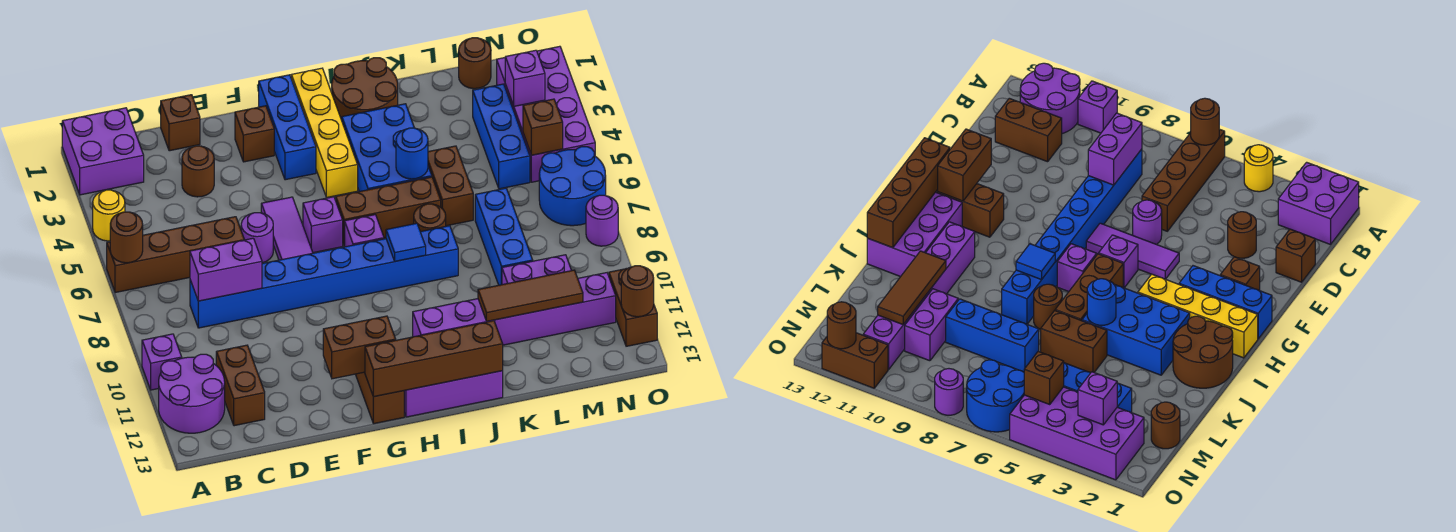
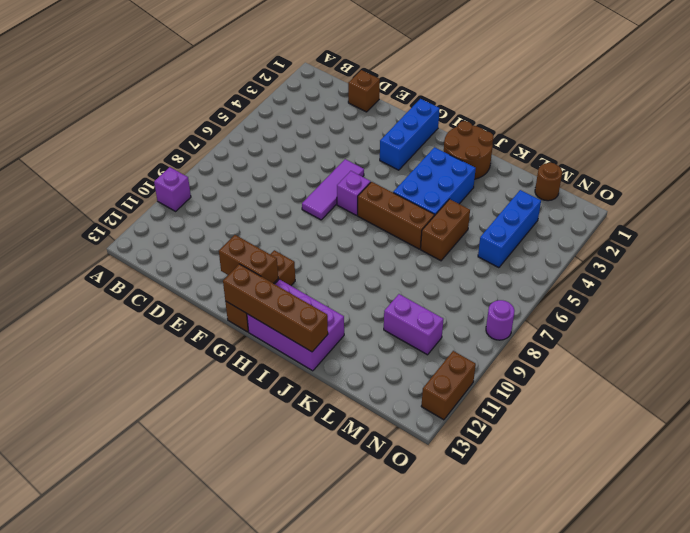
none -> purple 2x2 brick [62,108,144,195]
none -> yellow 1x1 round brick [93,190,125,241]
none -> brown 1x4 brick [107,217,244,293]
none -> purple 2x2 round brick [159,354,225,433]

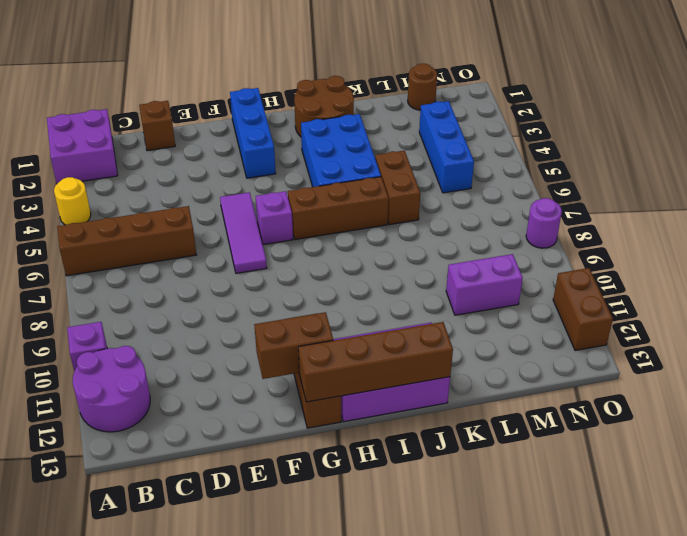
none -> blue 1x8 brick [190,226,458,328]
none -> brown 1x2 brick [216,345,265,426]
none -> brown 1x1 round brick [182,146,214,197]
none -> purple 1x1 round brick [241,213,273,263]

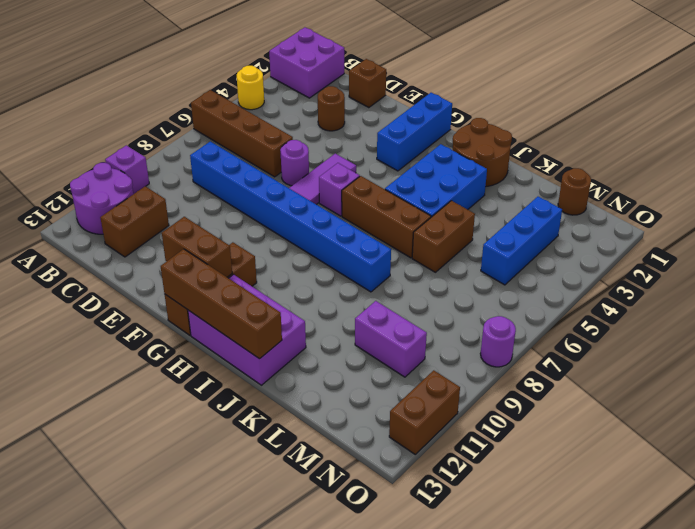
none -> brown 1x1 brick [235,106,274,162]
none -> yellow 1x4 brick [291,68,358,197]
none -> purple 1x1 brick [345,215,384,247]
none -> purple 1x6 brick [413,273,616,345]

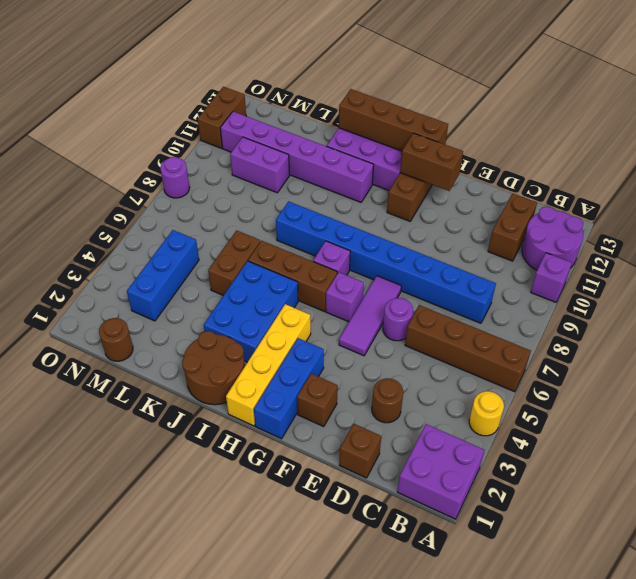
none -> brown 1x1 round brick [414,204,446,232]
none -> blue 1x3 brick [475,188,533,285]
none -> purple 2x4 brick [497,46,595,182]
none -> blue 2x2 round brick [539,147,606,226]

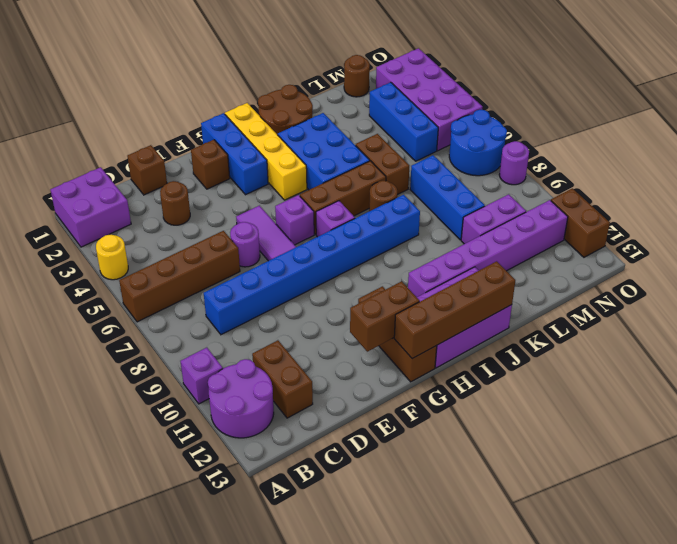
none -> brown 1x1 round brick [110,212,143,263]
none -> purple 1x2 brick [190,238,262,301]
none -> blue 1x1 tile [386,223,426,261]
none -> blue 1x1 round brick [396,128,428,179]

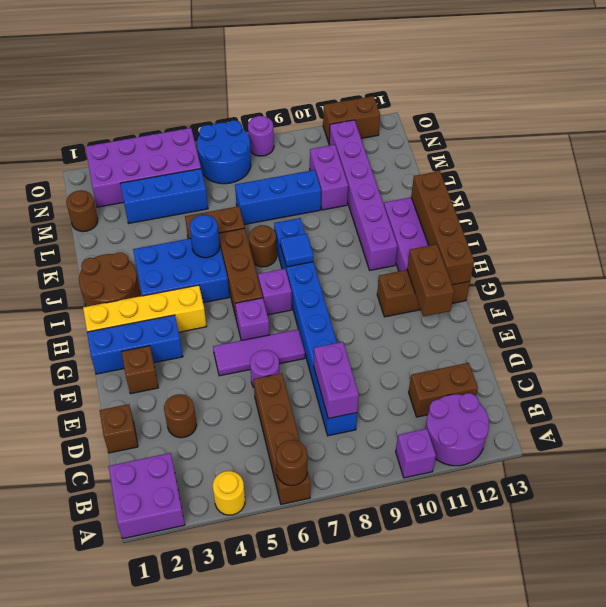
none -> brown 1x3 tile [478,270,583,321]
none -> purple 1x1 brick [505,50,545,106]
none -> brown 1x1 brick [523,99,563,155]
none -> brown 1x1 round brick [621,266,654,317]

